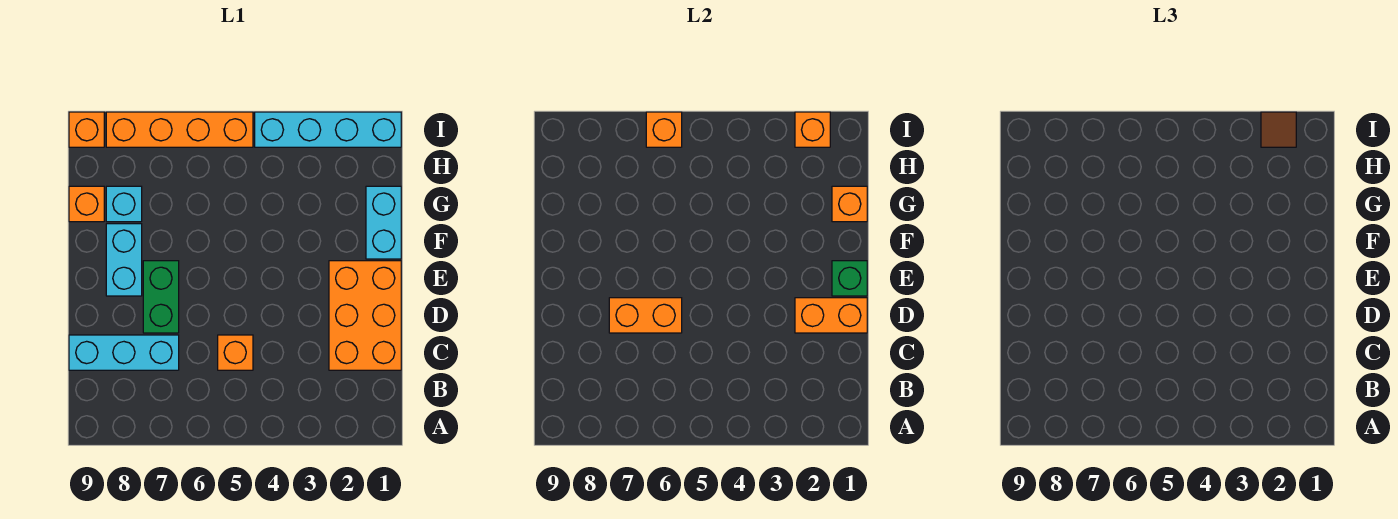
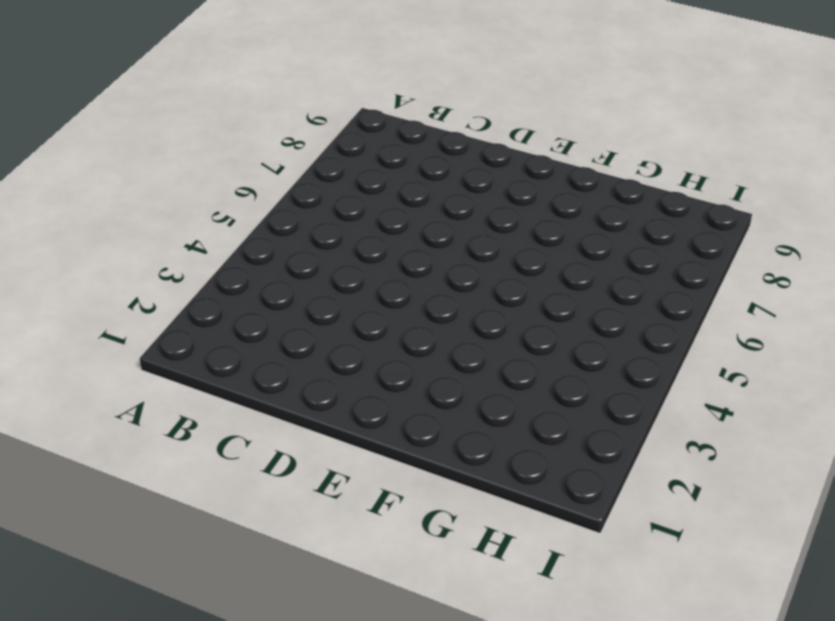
none -> orange 2x3 brick [329,261,401,370]
none -> orange 1x1 brick [218,335,253,370]
none -> cyan 1x3 brick [69,335,179,370]

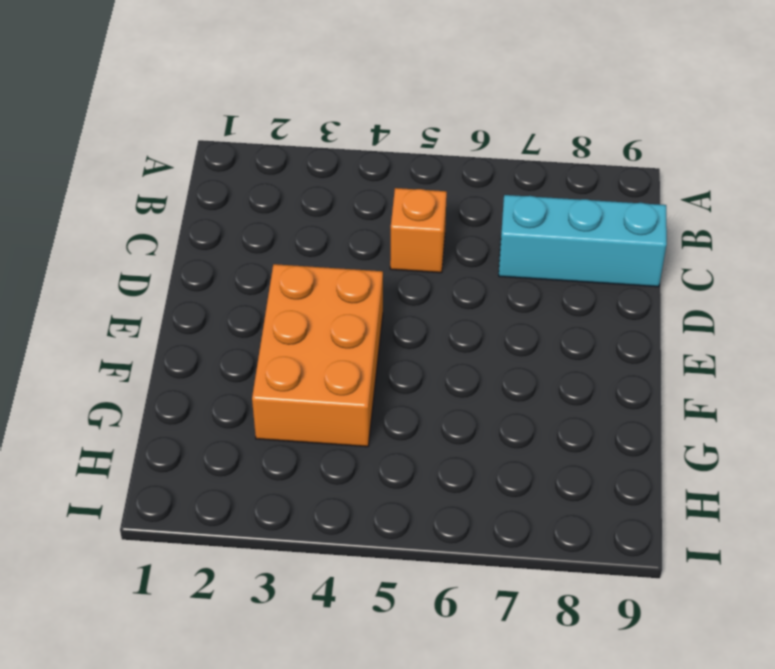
orange 2x3 brick [252,264,383,447] -> orange 2x3 brick moved to [329,261,401,370]
none -> green 1x2 brick [143,261,179,333]
none -> cyan 1x2 brick [106,224,142,296]
none -> cyan 1x2 brick [366,186,401,259]

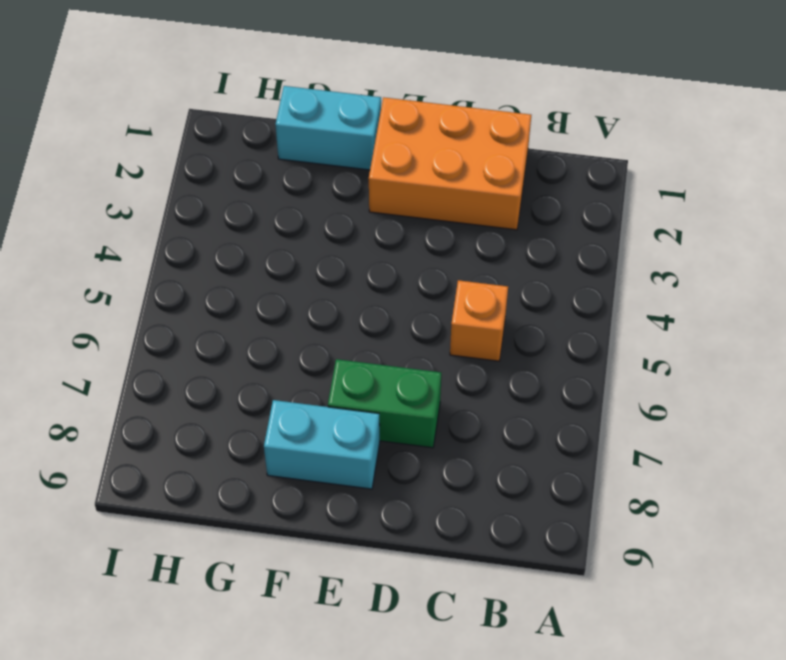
none -> cyan 1x3 brick [69,335,179,370]
none -> cyan 1x1 brick [106,186,142,222]
none -> orange 1x1 brick [69,186,104,222]

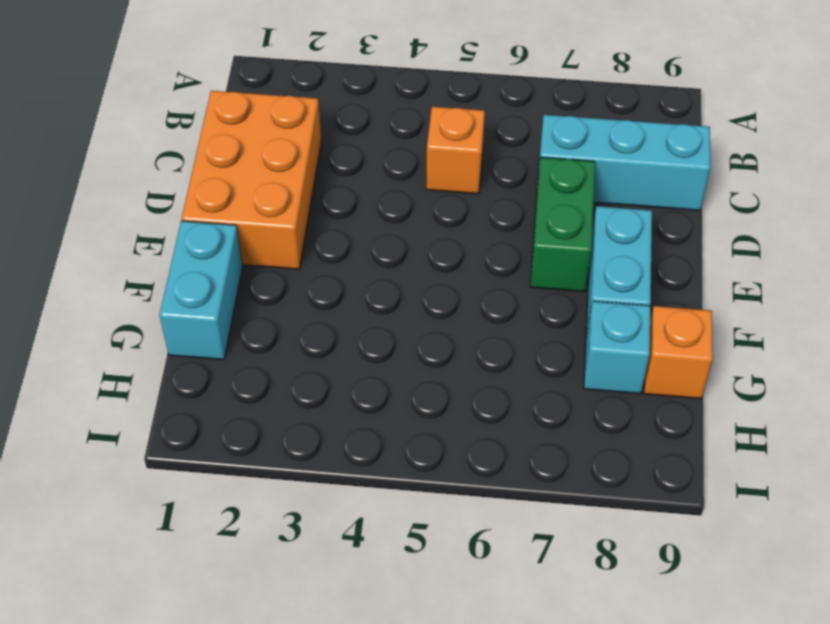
none -> cyan 1x4 brick [255,112,401,147]
none -> orange 1x4 brick [106,112,253,147]
none -> orange 1x1 brick [69,112,104,147]

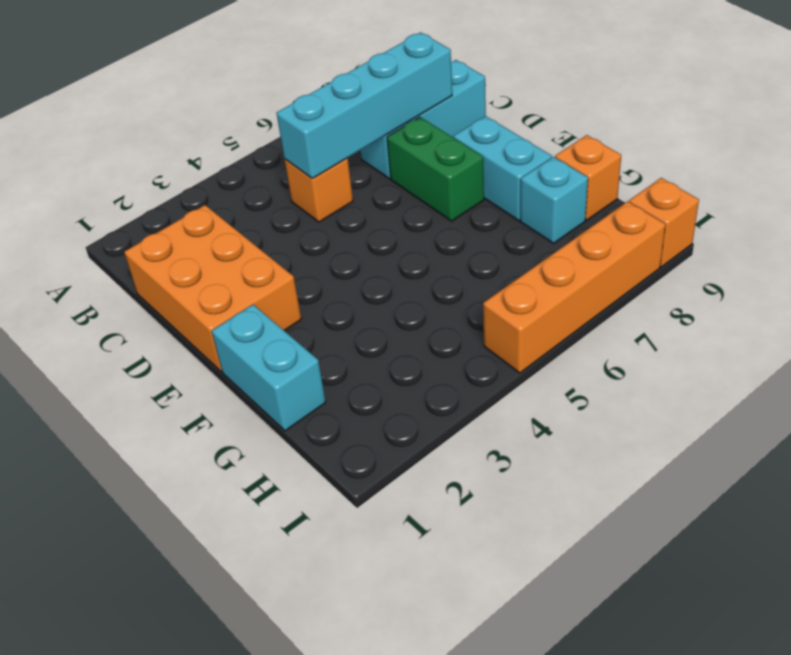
cyan 1x4 brick [277,33,452,178] -> cyan 1x4 brick moved to [255,112,401,147]
none -> orange 1x2 brick [795,298,867,333]
none -> orange 1x2 brick [609,298,682,333]
none -> green 1x1 brick [832,261,867,296]

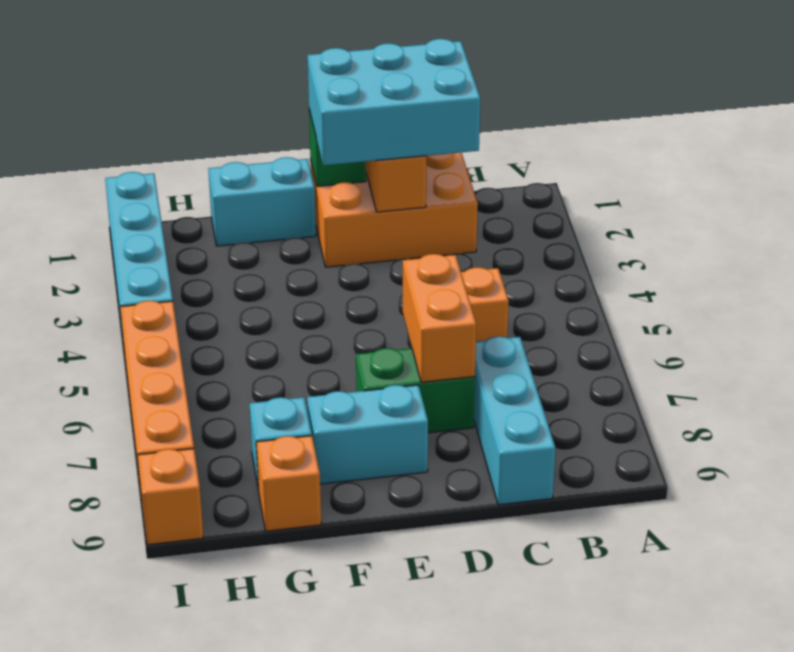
cyan 2x3 brick [308,39,480,166] -> none
none -> orange 1x1 brick [832,186,867,222]
none -> orange 1x1 brick [795,112,830,147]
none -> orange 1x1 brick [646,112,682,147]

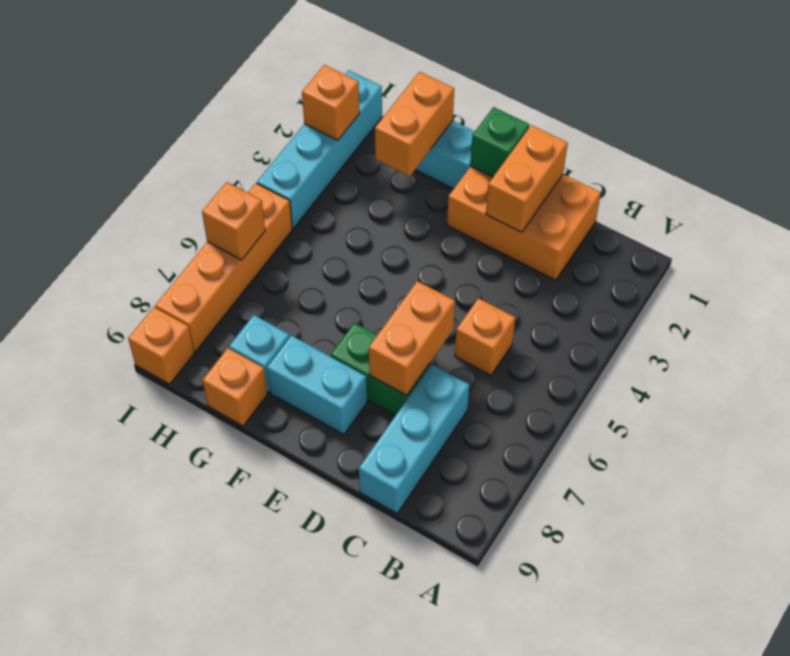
orange 1x2 brick [375,72,454,176] -> orange 1x1 brick [832,186,867,222]
none -> brown 1x1 tile [1261,112,1296,147]

